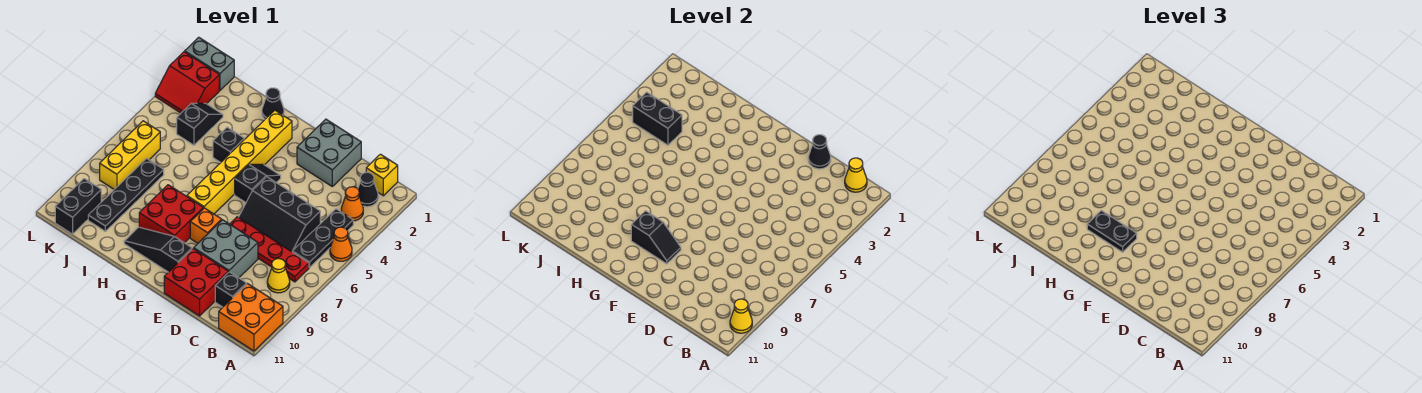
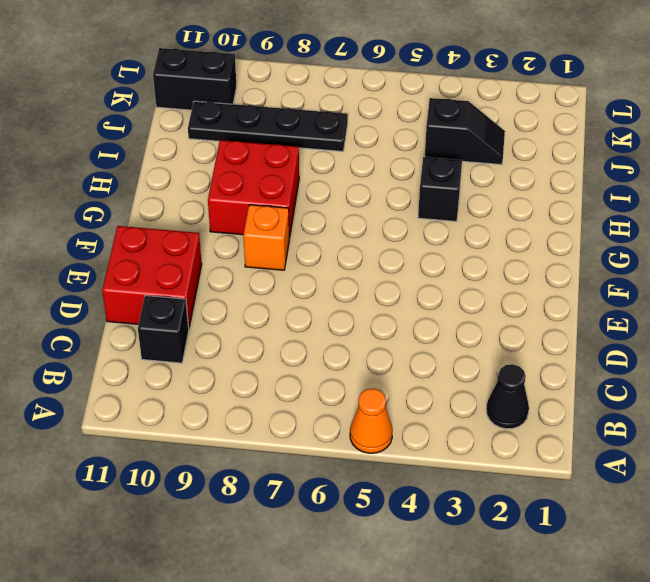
none -> orange 2x2 brick [219,284,283,351]
none -> yellow 1x1 brick [366,154,398,196]
none -> orange 1x1 cone [341,187,363,221]
none -> black 1x3 plate [292,209,353,267]

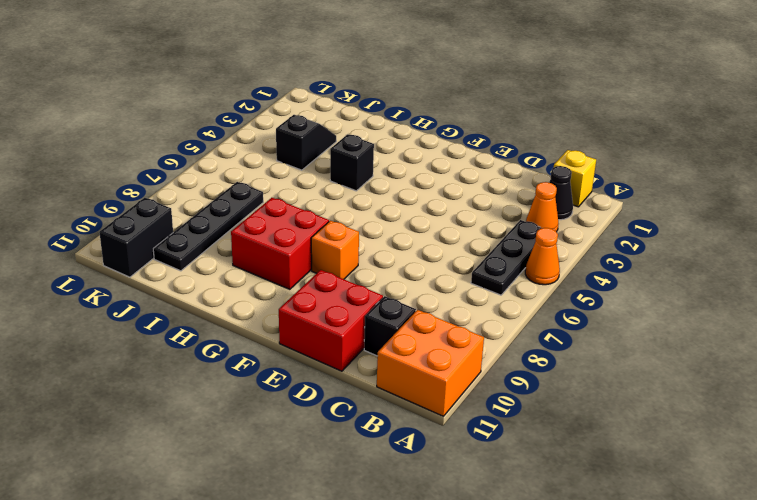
none -> red 1x4 plate [230,217,309,282]
none -> yellow 1x1 cone [267,259,290,293]
none -> black 2x3 slope [239,177,320,252]
none -> grey 2x2 brick [297,119,361,186]

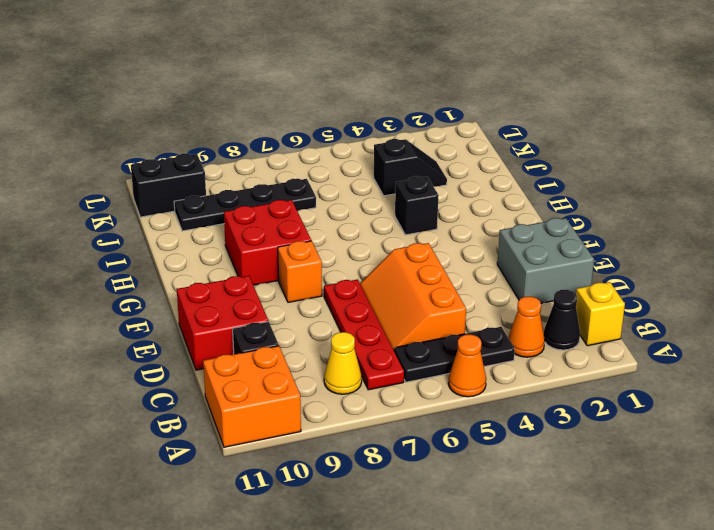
orange 2x3 slope [360,243,466,350] -> black 2x3 slope [239,177,320,252]
none -> grey 2x2 brick [194,220,258,278]
none -> black 1x2 slope [235,164,281,203]
none -> black 1x3 slope [124,227,192,272]
none -> yellow 1x6 brick [187,110,292,214]

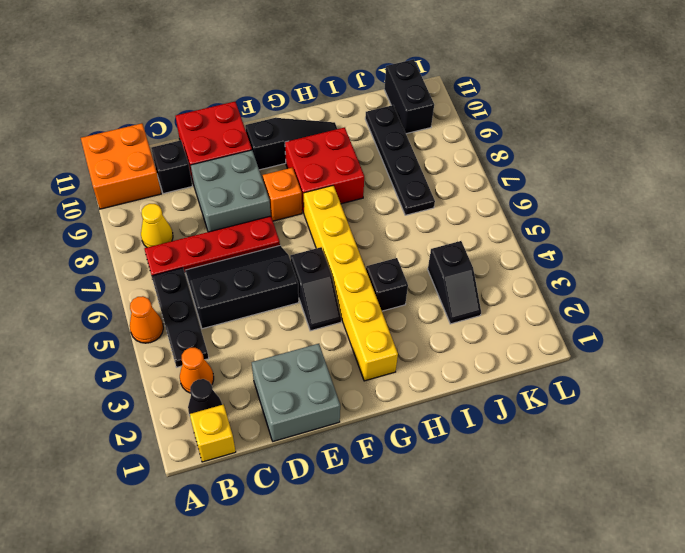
none -> black 1x1 cone [262,88,284,119]
none -> grey 1x2 brick [185,37,234,90]
none -> red 2x2 slope [155,52,219,113]
none -> yellow 1x3 brick [100,121,160,189]

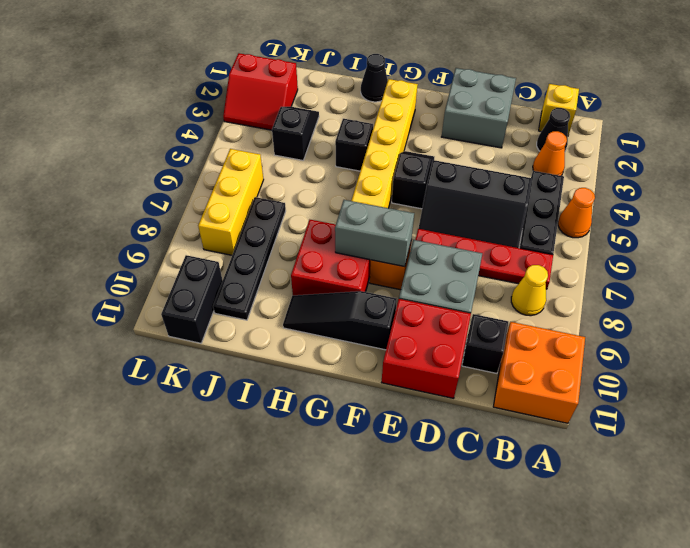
grey 1x2 brick [335,200,414,267] -> grey 1x2 brick moved to [185,37,234,90]
none -> yellow 1x1 cone [730,299,752,333]
none -> yellow 1x1 cone [845,158,867,192]
none -> black 1x1 cone [808,135,831,169]
none -> black 1x2 slope [631,211,681,264]

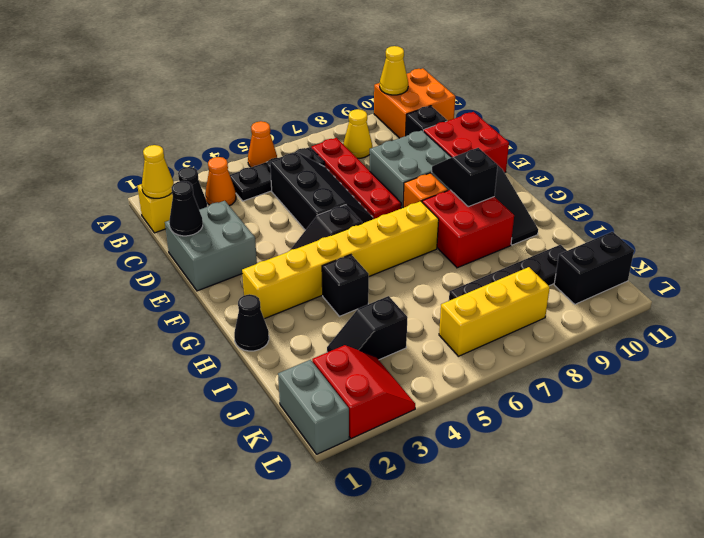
none -> black 1x2 brick [633,92,682,145]
none -> black 1x2 plate [1087,211,1137,252]

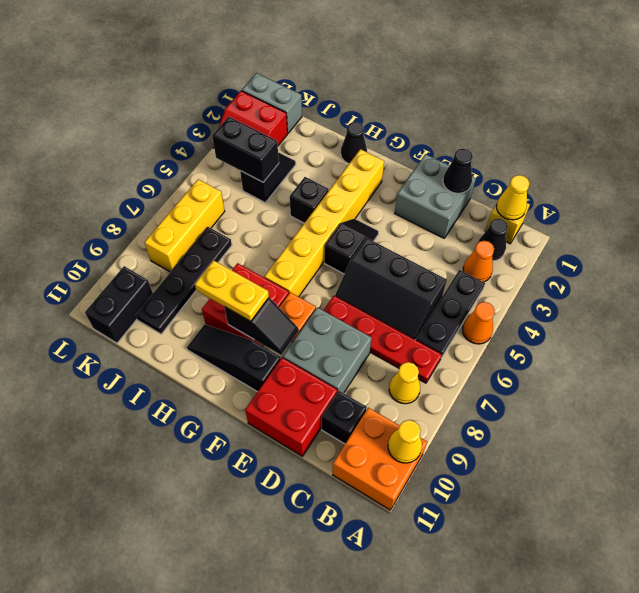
yellow 1x2 plate [195,260,269,321] -> black 1x2 plate [1087,211,1137,252]

